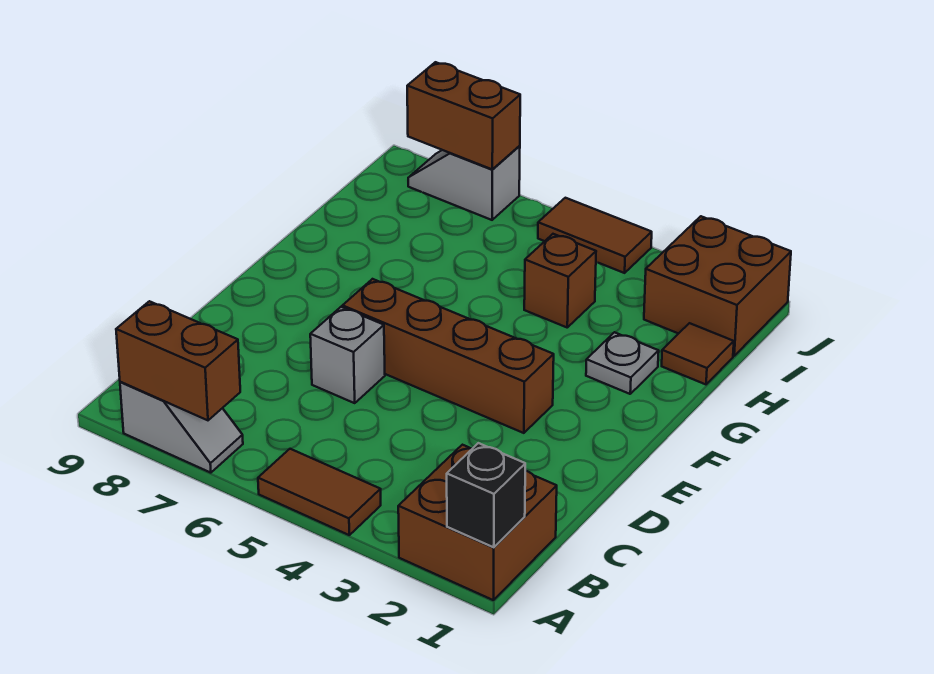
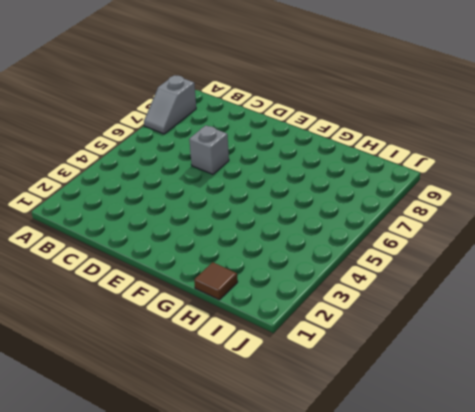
none -> brown 2x2 brick [398,445,557,600]
none -> brown 1x2 tile [258,449,381,535]
none -> brown 1x4 brick [343,279,554,433]

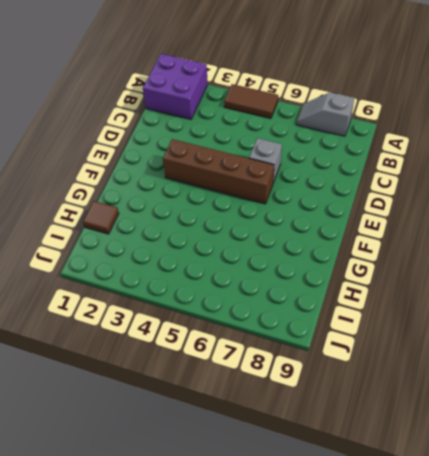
purple 2x2 brick [143,54,208,119] -> brown 2x2 brick [398,445,557,600]
none -> grey 1x1 plate [586,332,659,394]
none -> brown 1x1 brick [524,234,596,327]
none -> brown 2x2 brick [644,216,791,356]

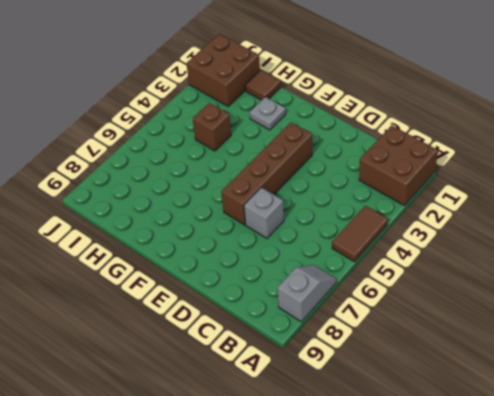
none -> brown 1x2 tile [538,198,652,273]
none -> grey 1x2 slope [408,146,520,220]
none -> black 1x1 brick [447,443,525,547]

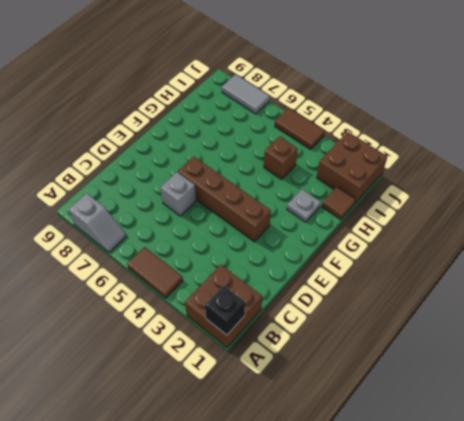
grey 1x2 tile [222,74,270,114] -> grey 1x2 slope [408,146,520,220]
none -> brown 1x2 brick [116,301,240,420]
none -> brown 1x2 brick [407,62,520,170]

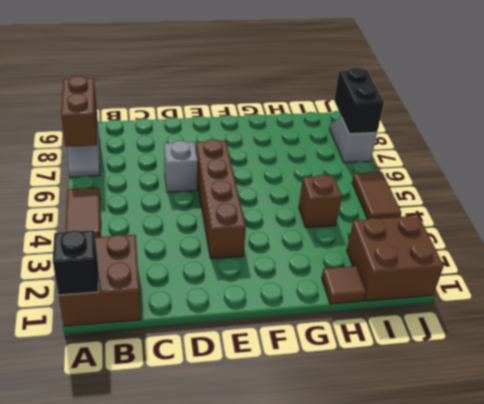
black 1x2 brick [334,67,384,134] -> brown 1x2 brick [407,62,520,170]
none -> grey 1x1 plate [586,332,659,394]

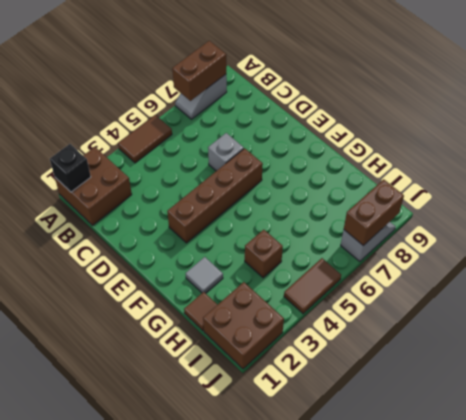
grey 1x1 tile [186,257,223,293] -> grey 1x1 plate [586,332,659,394]

